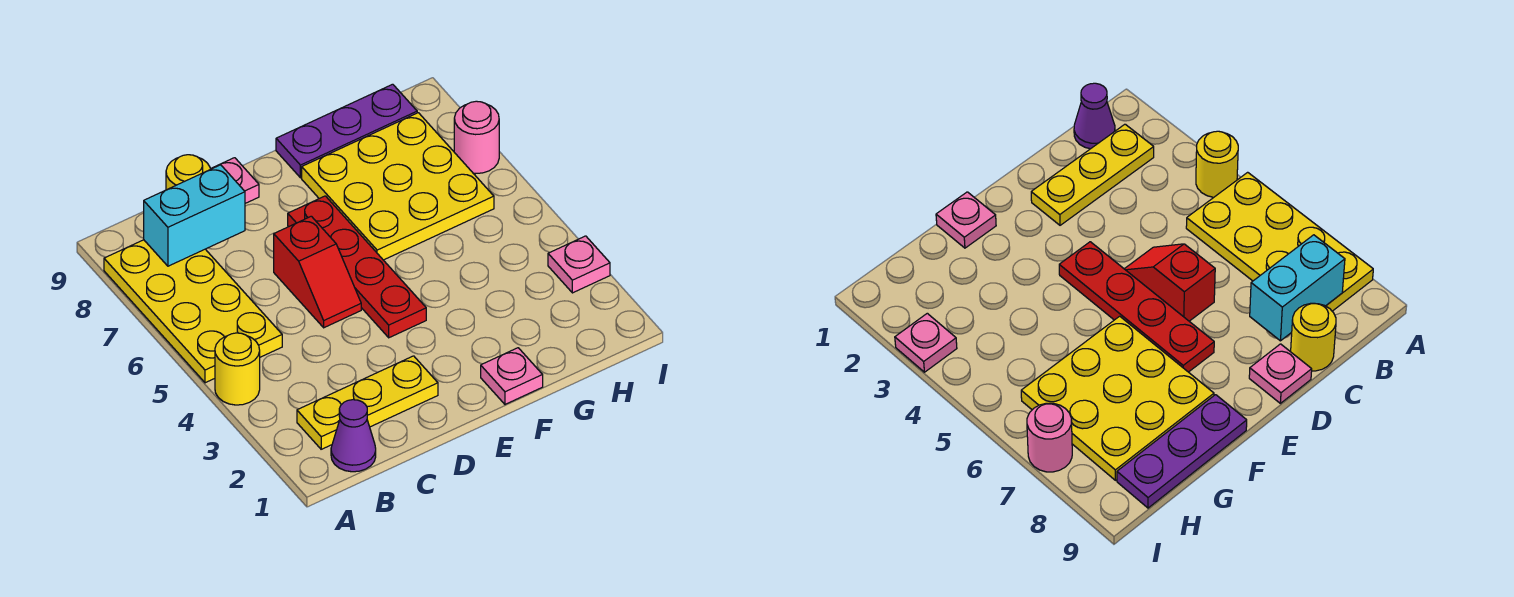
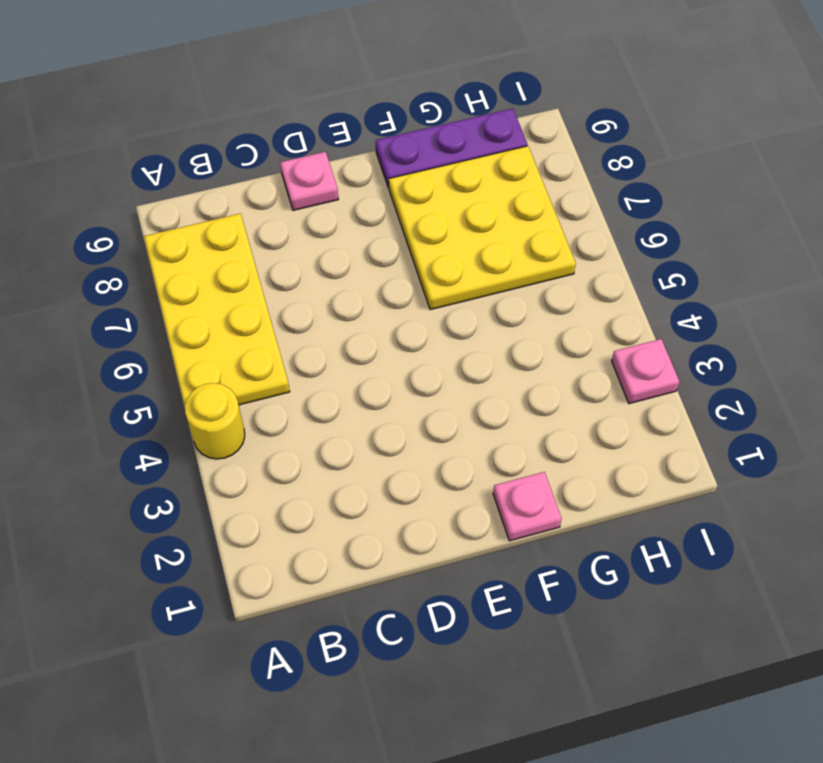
none -> purple 1x1 cone [331,400,376,472]
none -> yellow 1x3 plate [297,356,438,449]
none -> yellow 1x1 round brick [166,155,210,190]

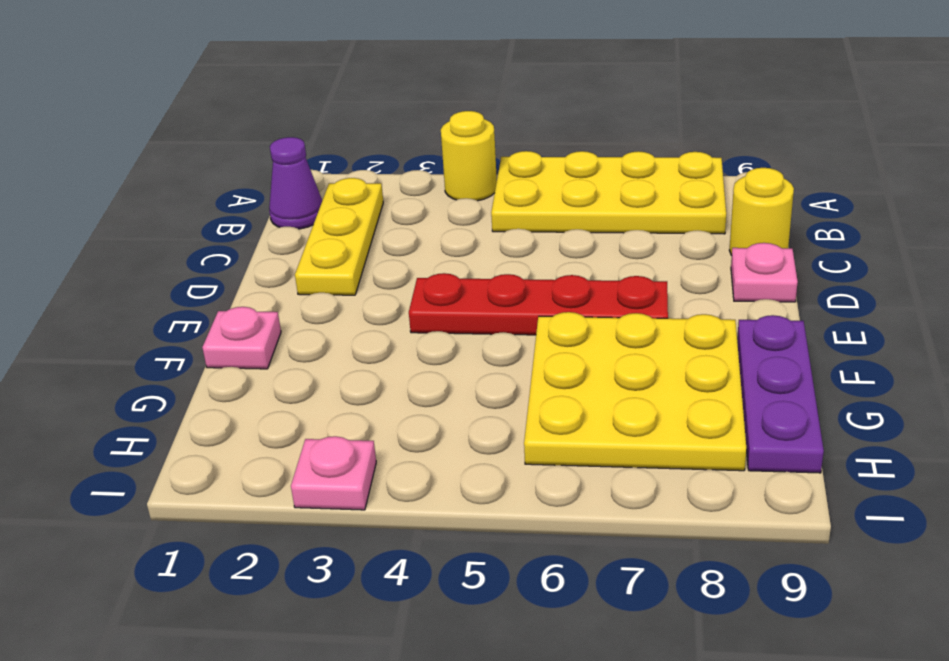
none -> red 1x2 slope [274,216,361,328]
none -> pink 1x1 round brick [454,101,499,173]
none -> cyan 1x2 brick [144,165,245,266]

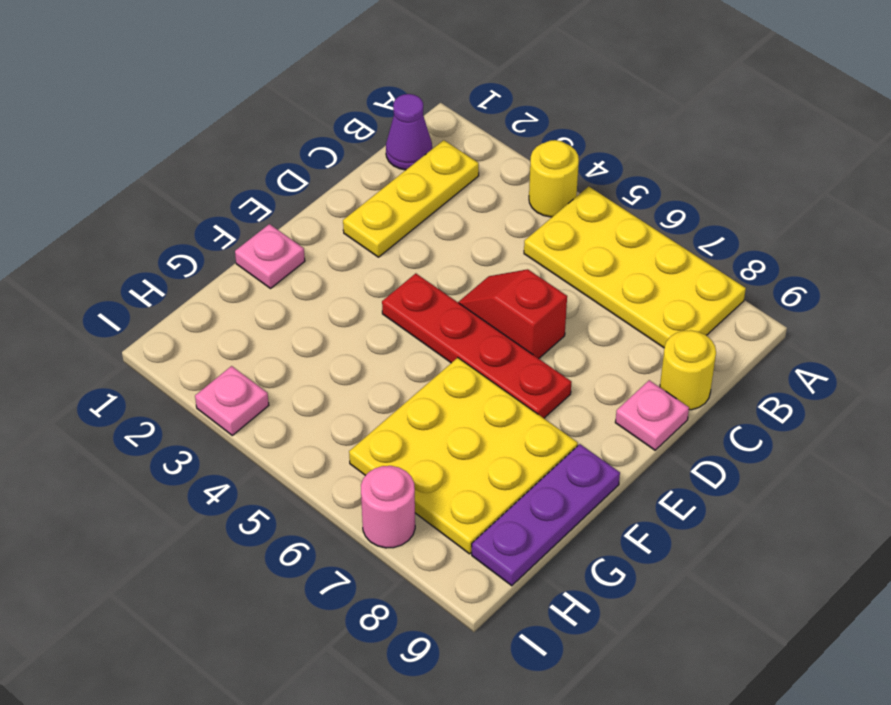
none -> cyan 1x2 brick [144,165,245,266]

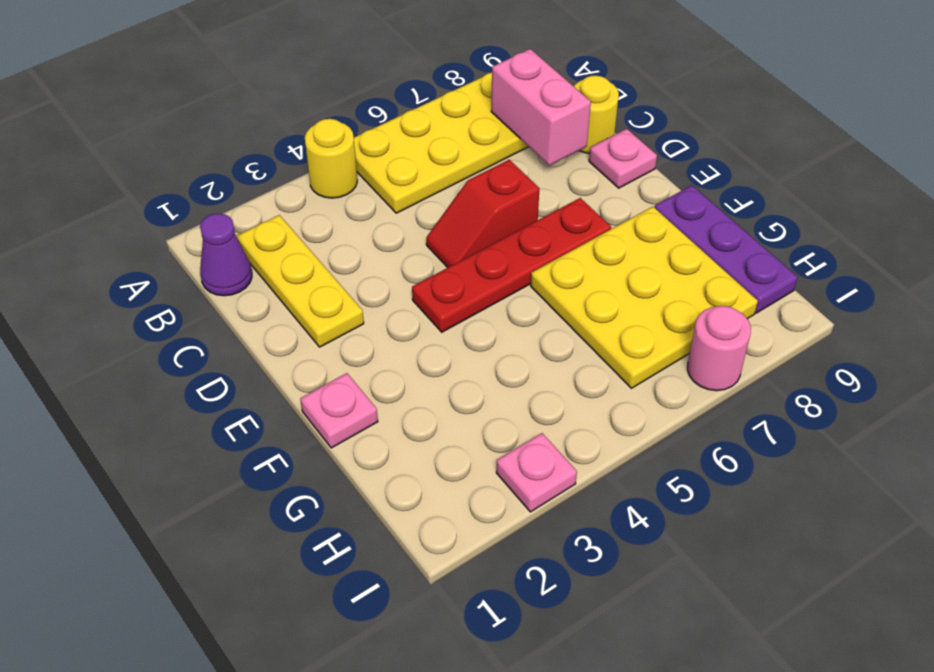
pink 1x2 brick [491,49,591,165] -> cyan 1x2 brick [144,165,245,266]

